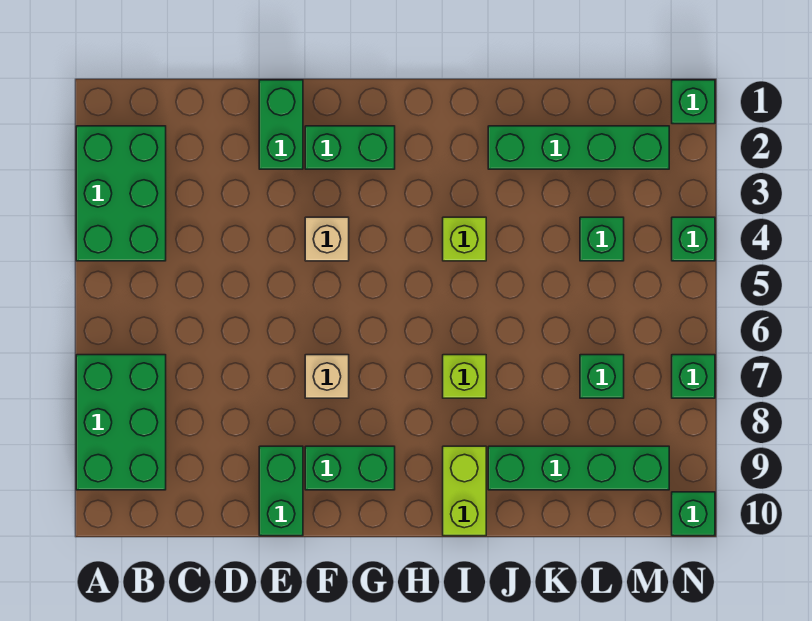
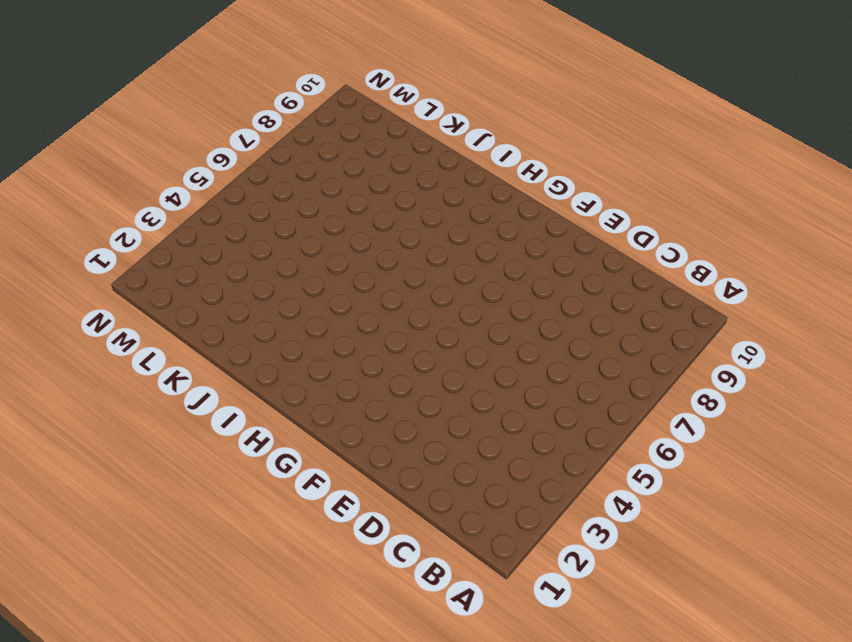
none -> green 2x3 brick [76,126,166,261]
none -> green 2x3 brick [76,355,166,490]
none -> green 1x2 brick [259,80,303,169]

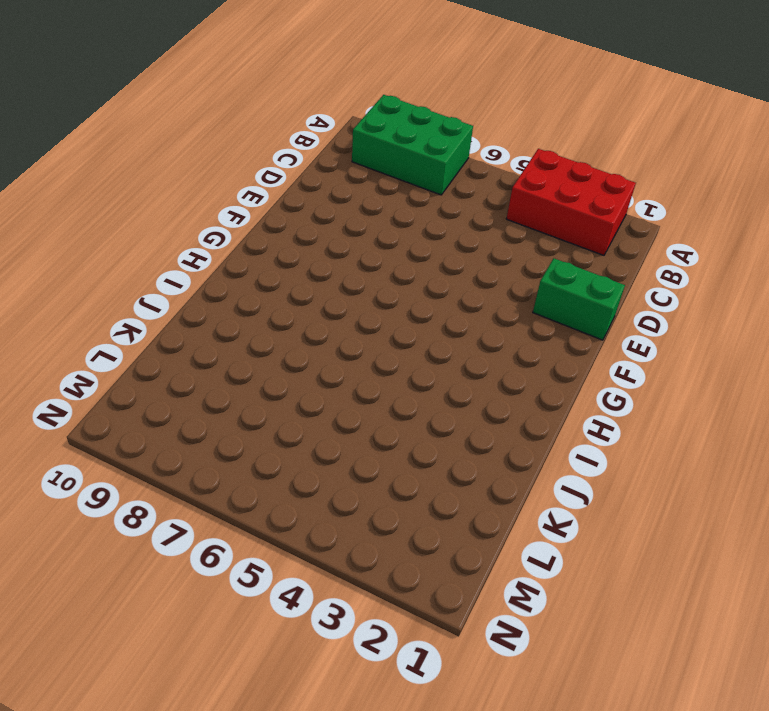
red 2x3 brick [506,149,636,255] -> green 2x3 brick [76,126,166,261]
none -> green 1x2 brick [259,446,303,536]
none -> green 1x2 brick [305,126,395,169]
none -> tan 1x1 brick [305,217,349,261]

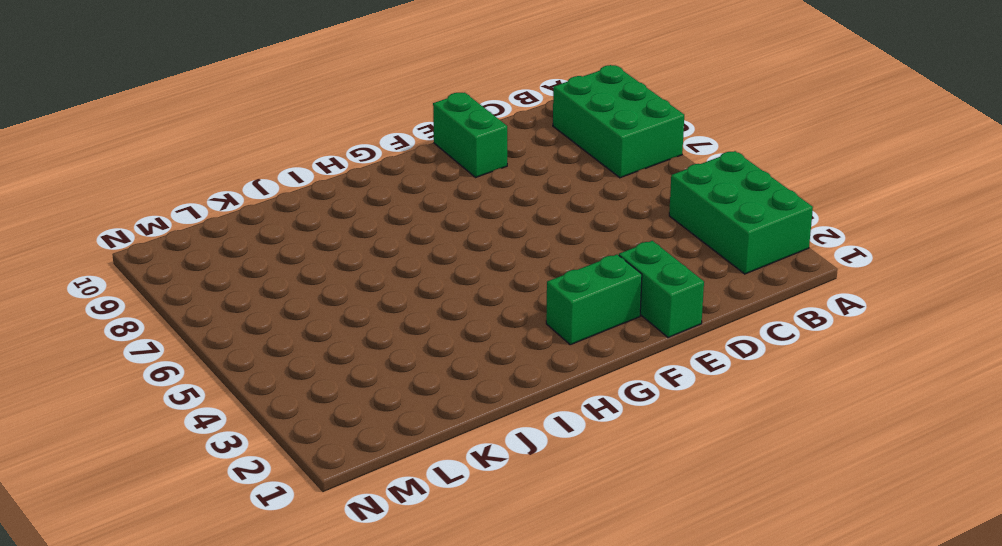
none -> tan 1x1 brick [305,217,349,261]
none -> tan 1x1 brick [305,355,349,398]
none -> green 1x2 brick [305,446,395,490]

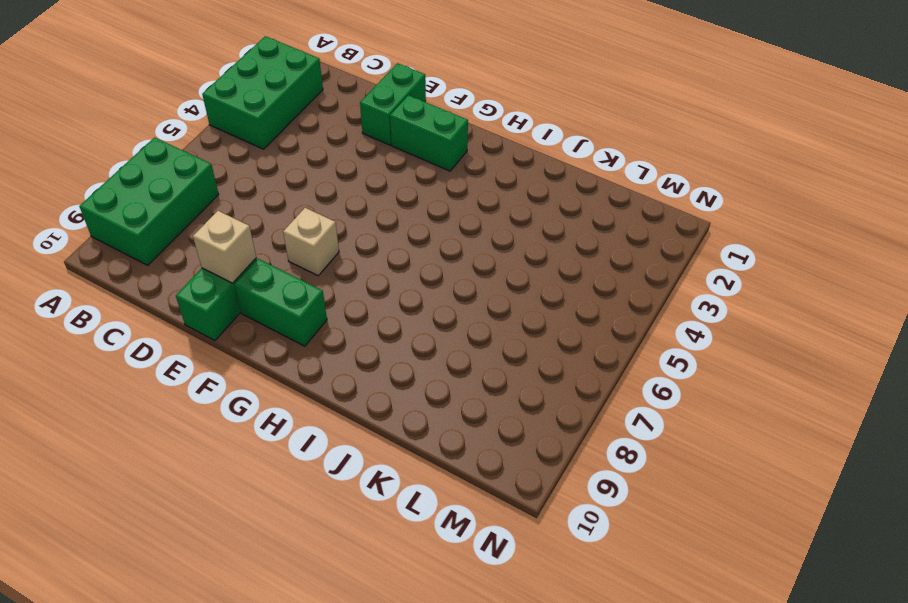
tan 1x1 brick [193,211,256,283] -> tan 1x1 brick moved to [305,217,349,261]
none -> lime 1x1 brick [443,217,486,261]
none -> lime 1x1 brick [443,355,486,398]
none -> lime 1x2 brick [443,446,486,536]

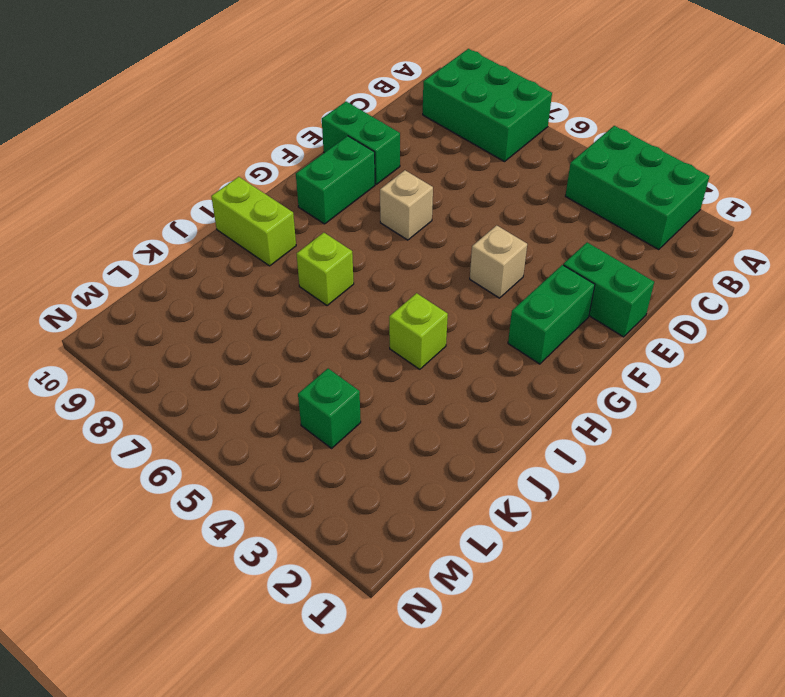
none -> green 1x4 brick [488,126,669,169]
none -> green 1x4 brick [488,446,669,490]
none -> green 1x1 brick [580,355,624,398]

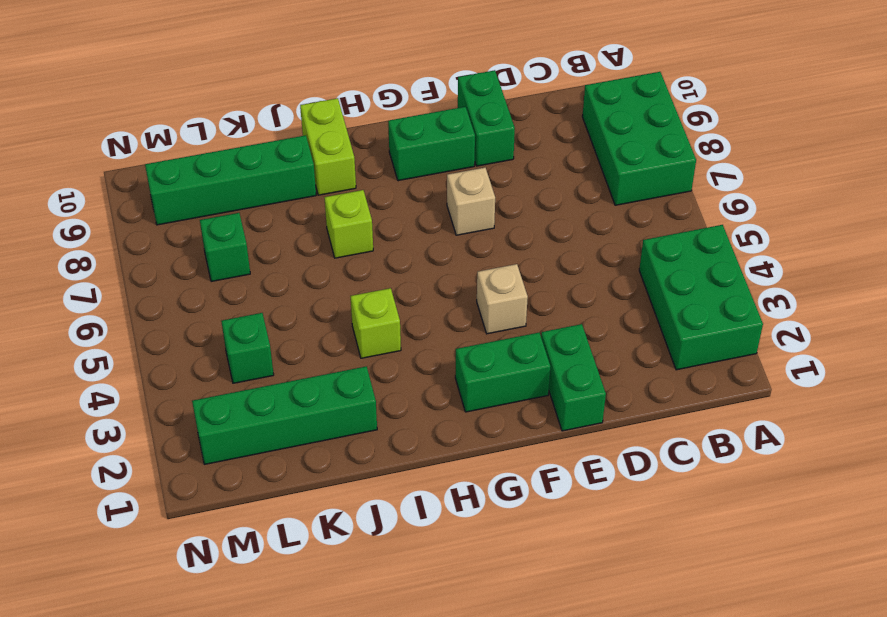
none -> green 1x1 brick [672,80,715,124]
none -> green 1x1 brick [672,217,715,261]
none -> green 1x1 brick [672,355,715,398]

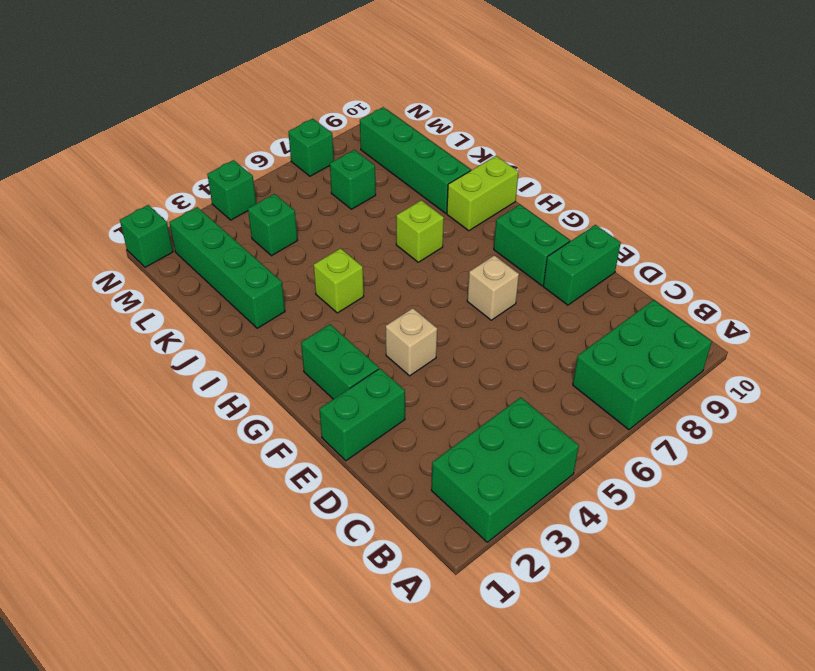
none -> green 1x1 brick [672,492,715,536]

